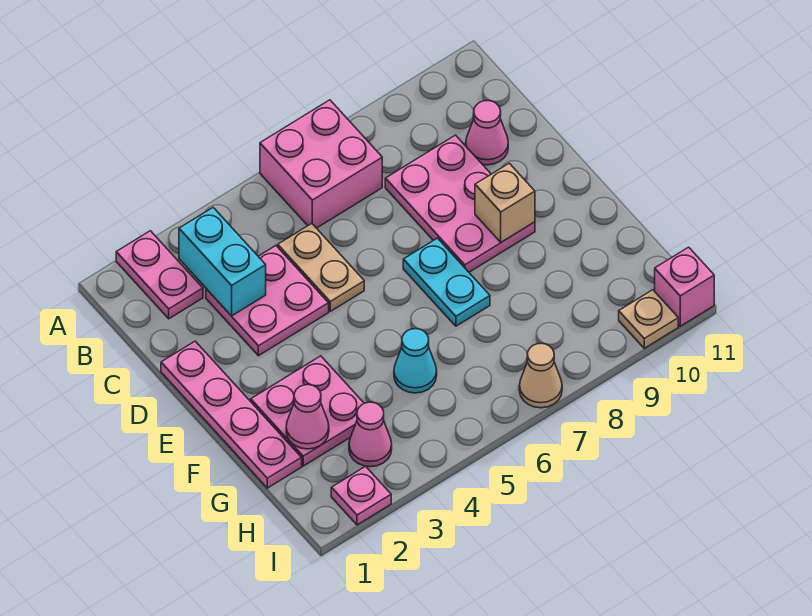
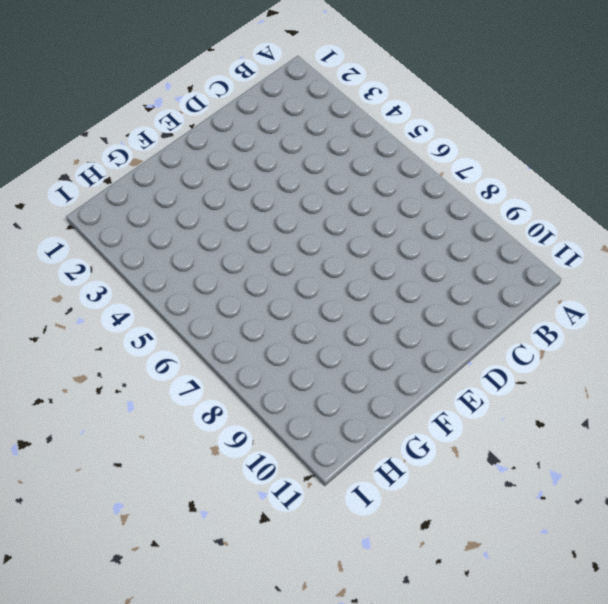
none -> pink 1x2 plate [116,231,203,319]
none -> pink 2x2 brick [260,100,382,228]
none -> pink 2x2 plate [206,246,329,356]

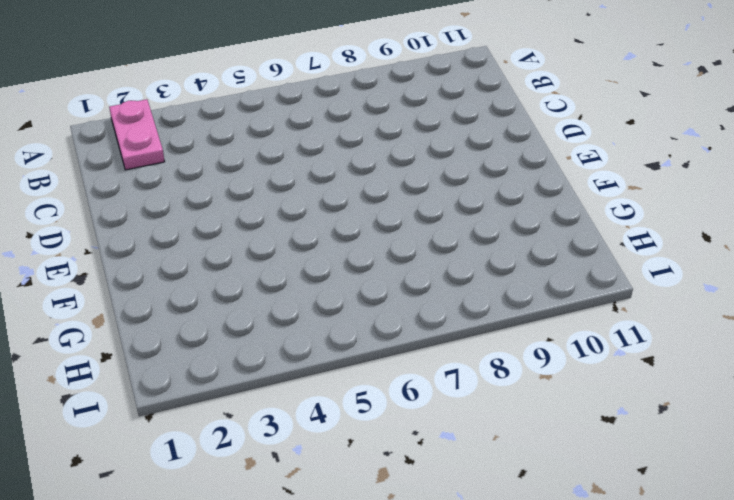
none -> pink 2x2 brick [260,100,382,228]
none -> pink 2x2 plate [206,246,329,356]
none -> tan 1x2 plate [278,224,364,311]

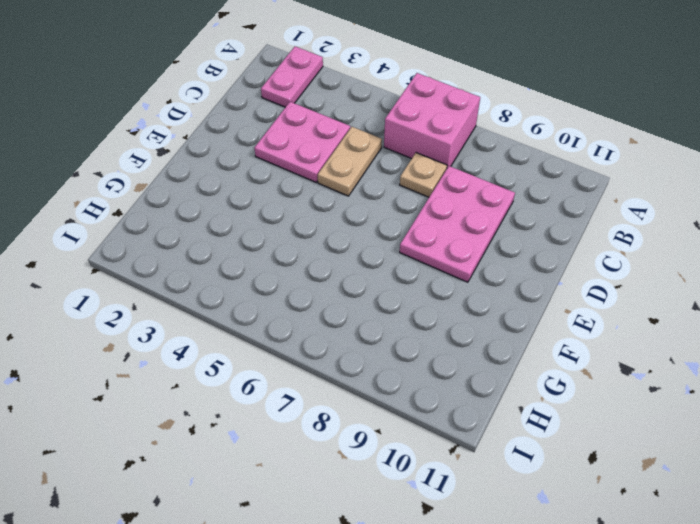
tan 1x1 plate [400,153,447,197] -> tan 1x1 plate moved to [619,290,678,348]
none -> pink 1x1 cone [466,101,508,165]
none -> pink 1x4 plate [161,341,302,488]
none -> cyan 1x2 plate [403,238,490,326]

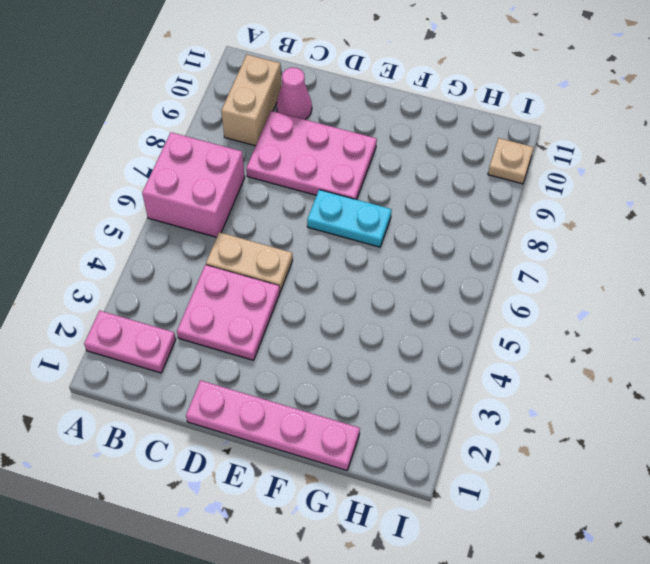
tan 1x2 brick [221,55,281,146] -> none
none -> pink 2x2 plate [251,356,364,466]
none -> cyan 1x1 cone [394,329,437,393]
none -> pink 1x1 cone [349,402,392,467]

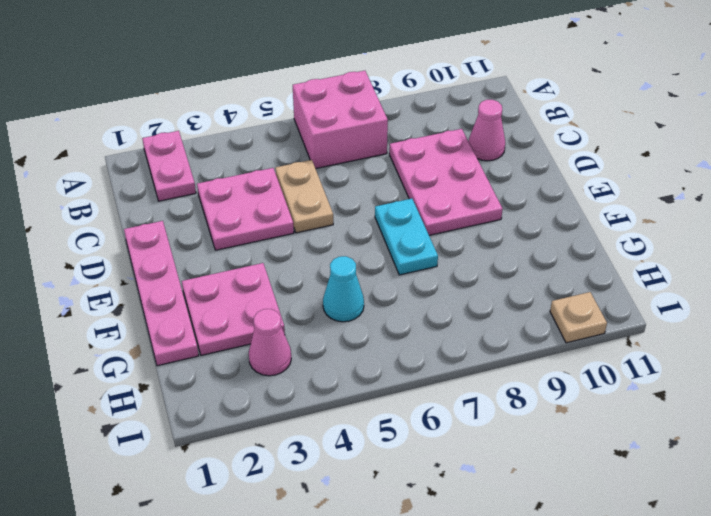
none -> pink 1x1 plate [331,466,391,525]
none -> tan 1x1 cone [519,343,562,408]
none -> pink 1x1 brick [655,247,714,326]

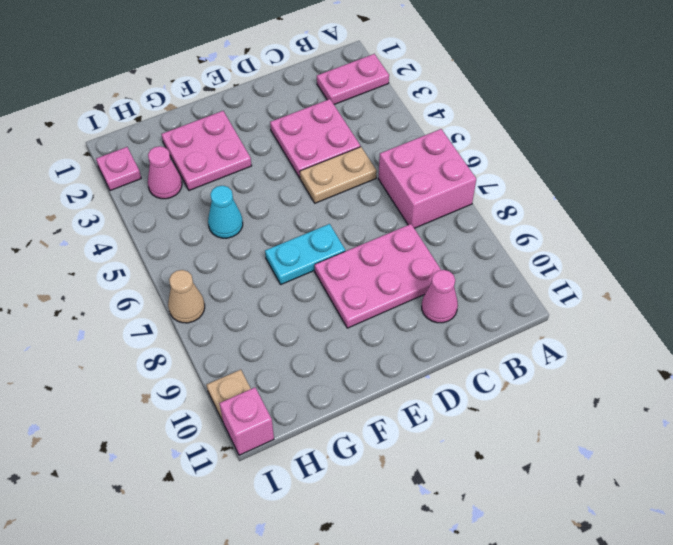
none -> pink 1x4 plate [161,341,302,488]
none -> cyan 1x2 brick [179,208,266,316]
none -> tan 1x1 brick [475,163,535,242]

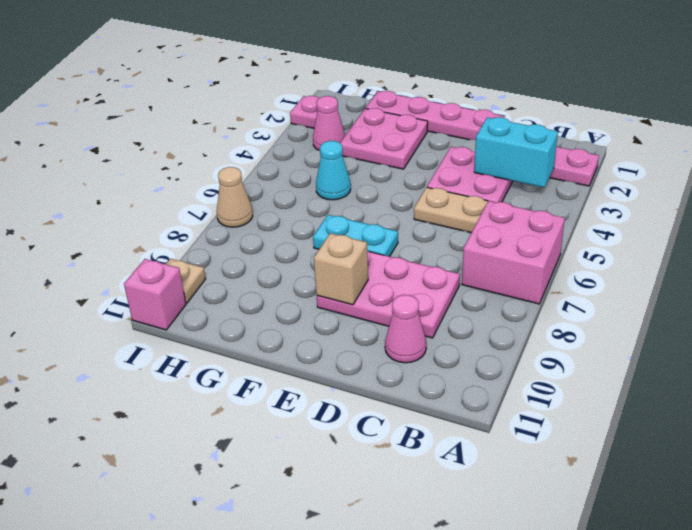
none -> pink 1x1 cone [286,385,329,449]

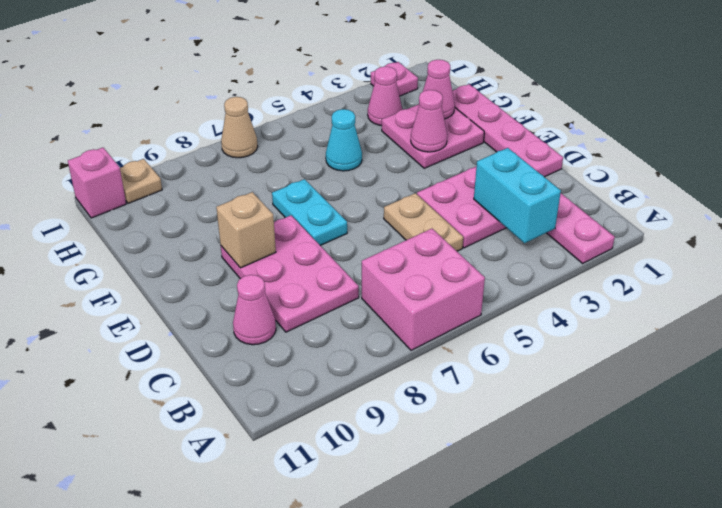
pink 1x1 cone [411,90,447,152] -> none

